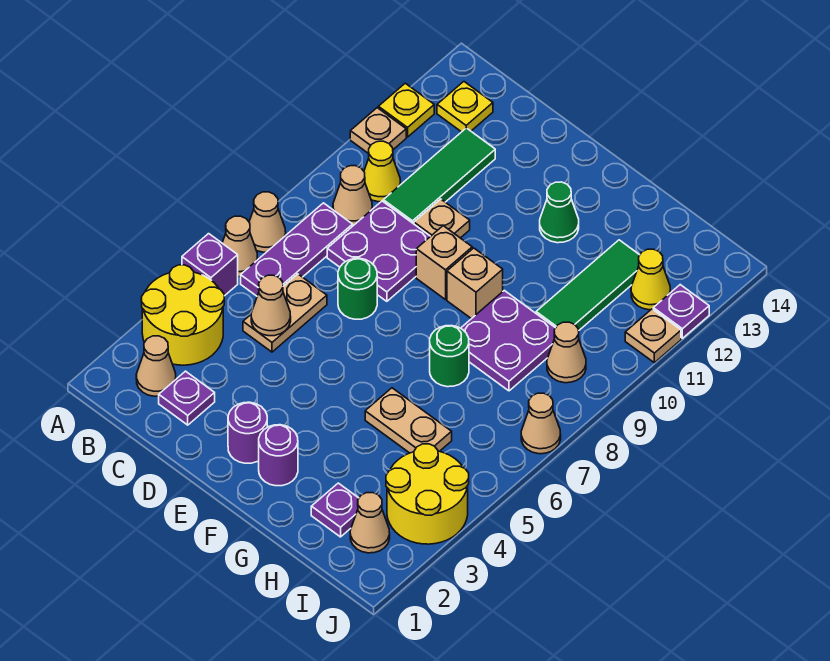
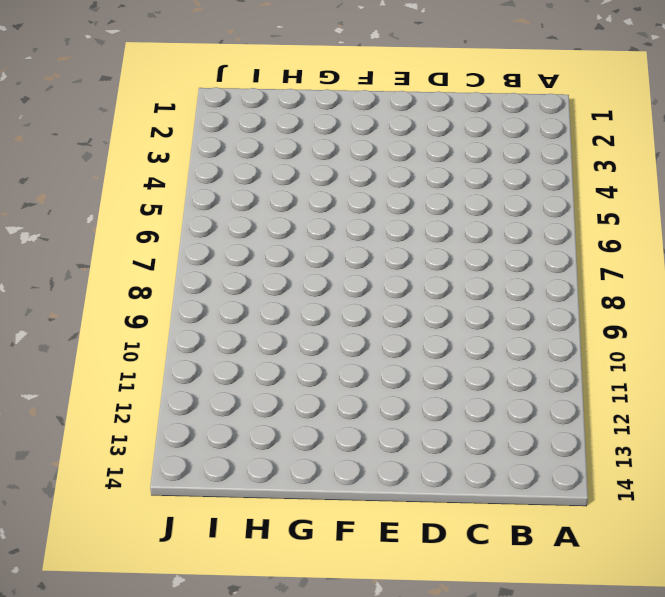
none -> yellow 2x2 round brick [141,265,224,365]
none -> purple 1x1 brick [182,234,238,296]
none -> tan 1x1 cone [222,216,258,277]
none -> tan 1x1 cone [249,192,286,252]

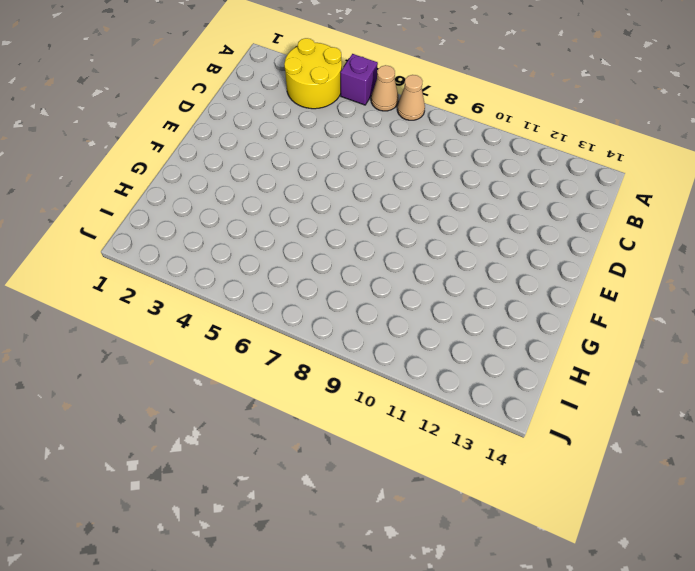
none -> tan 1x1 plate [350,108,406,154]
none -> yellow 1x1 plate [378,83,434,137]
none -> tan 1x1 cone [136,336,176,396]
none -> purple 1x3 plate [241,203,353,296]

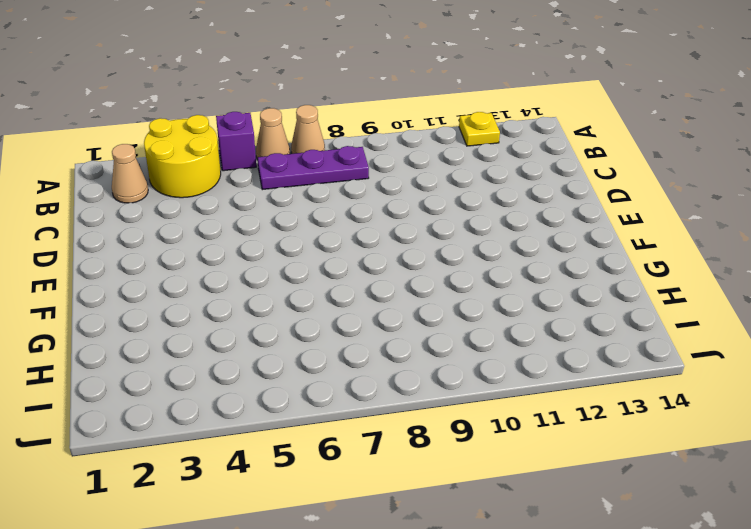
none -> tan 1x1 plate [350,108,406,154]
none -> tan 1x1 cone [333,166,372,226]
none -> yellow 1x1 cone [364,141,400,202]
none -> yellow 1x1 plate [437,82,493,132]

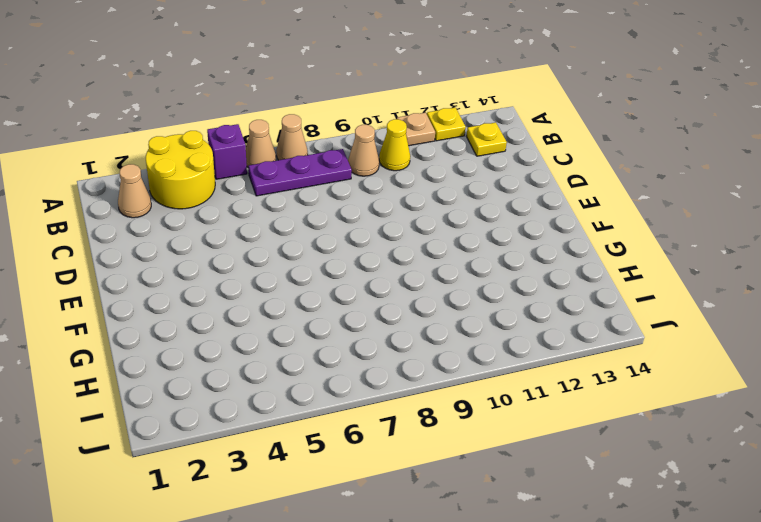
none -> purple 1x1 plate [159,371,215,425]
none -> tan 1x2 plate [243,274,327,352]
none -> purple 2x2 plate [327,201,430,301]
none -> green 1x3 tile [383,128,495,224]

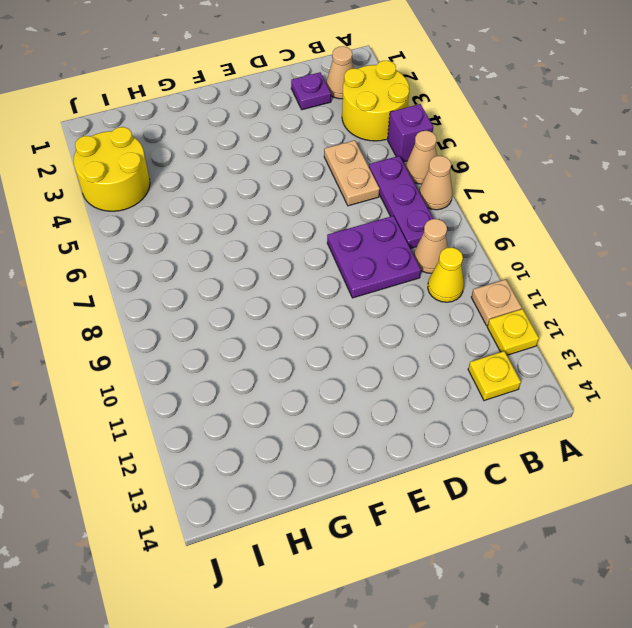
none -> green 1x3 tile [383,128,495,224]
none -> green 1x1 round brick [338,258,377,319]
none -> tan 1x1 plate [414,199,470,238]
none -> purple 1x1 round brick [228,402,267,463]

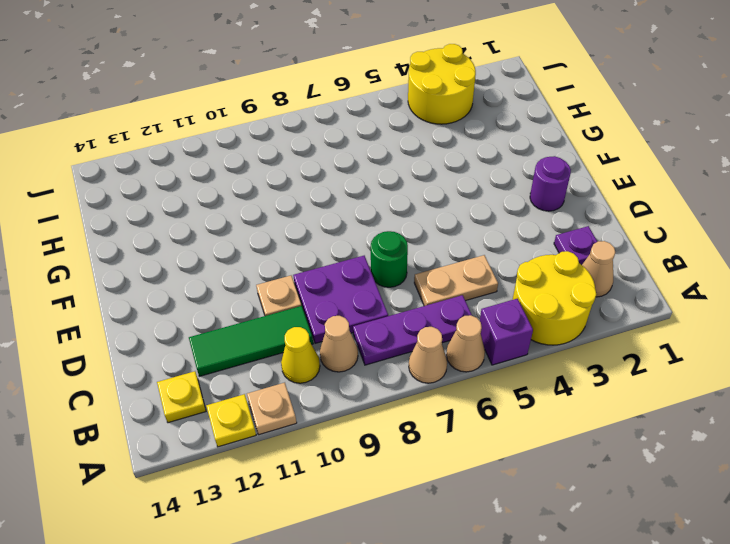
none -> tan 1x1 brick [416,226,472,300]
none -> purple 1x1 round brick [259,425,298,486]
none -> tan 1x1 brick [447,248,503,319]
none -> green 1x1 cone [540,182,579,243]

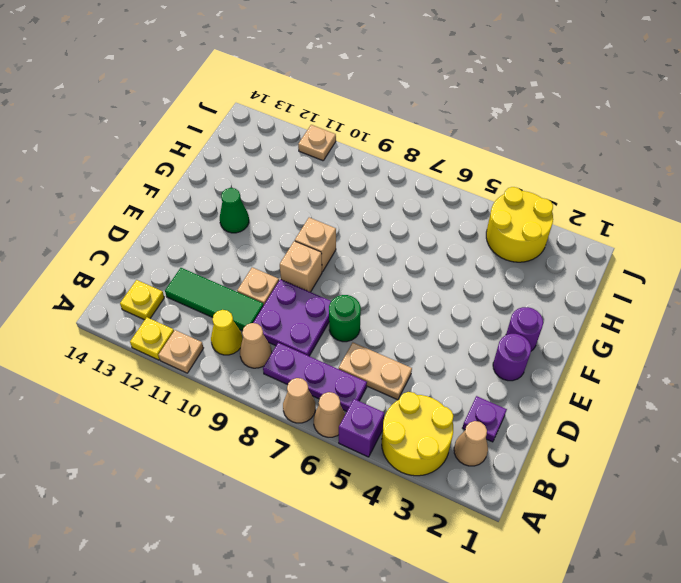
none -> tan 1x2 plate [365,388,452,453]
none -> green 1x1 round brick [430,326,469,387]
none -> purple 2x2 plate [461,290,555,391]
none -> purple 1x1 plate [311,483,359,537]

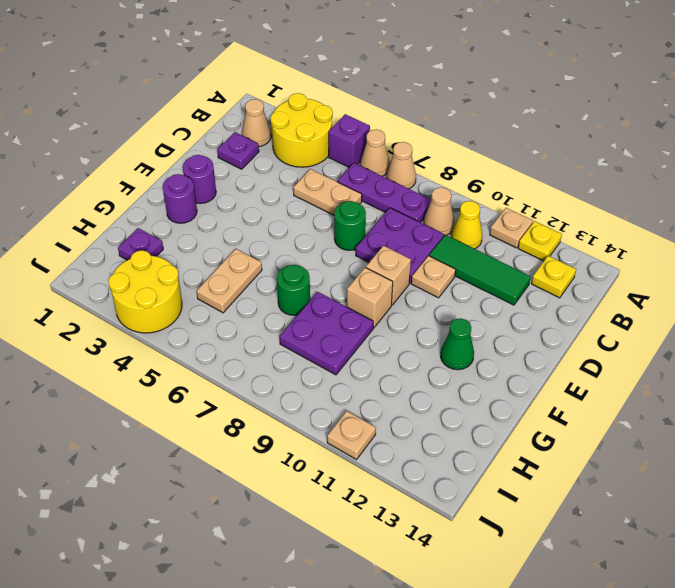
none -> green 1x3 tile [536,240,639,331]
none -> tan 1x1 cone [350,493,390,553]
none -> tan 1x1 cone [547,322,586,383]
none -> yellow 1x1 cone [631,249,670,310]

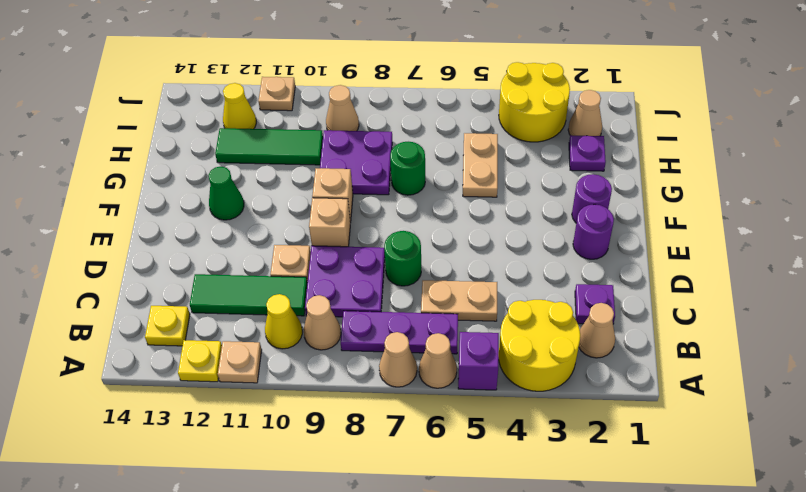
none -> tan 1x1 cone [521,393,561,454]
none -> purple 1x1 plate [653,285,709,338]
none -> tan 1x1 cone [251,275,291,336]

